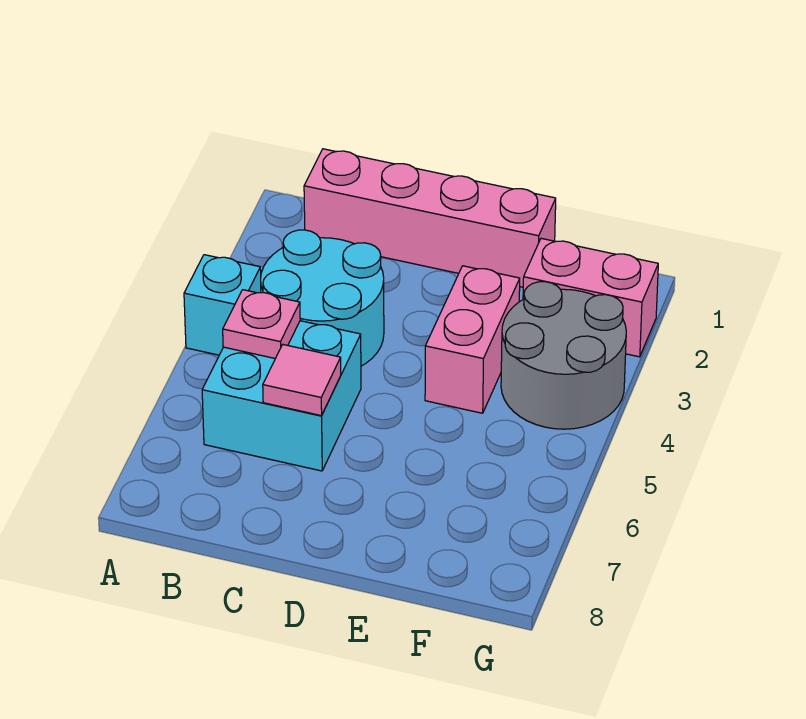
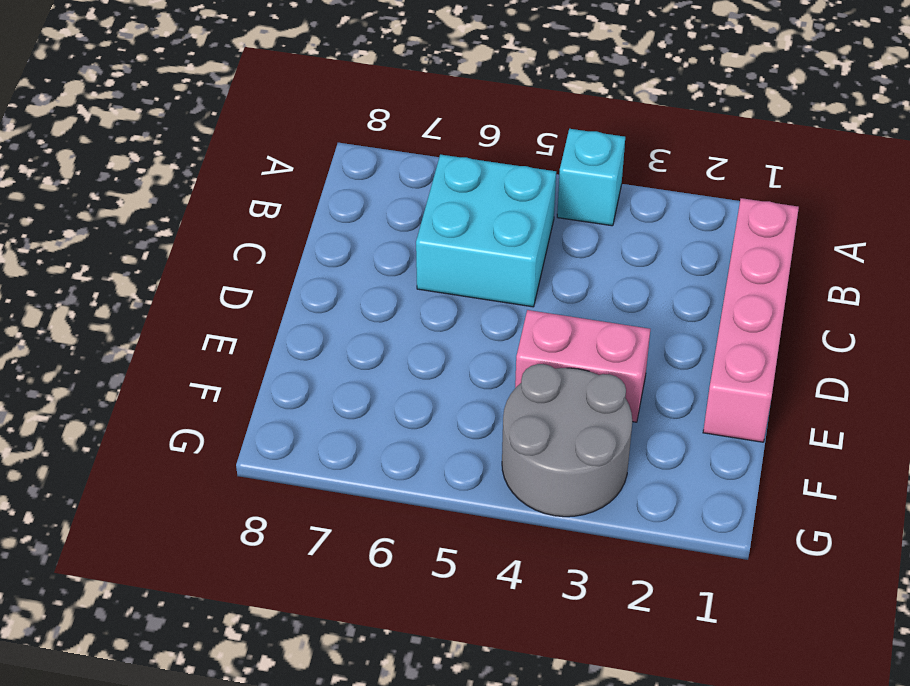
none -> cyan 2x2 round brick [261,230,384,366]
none -> pink 1x2 brick [523,238,658,357]

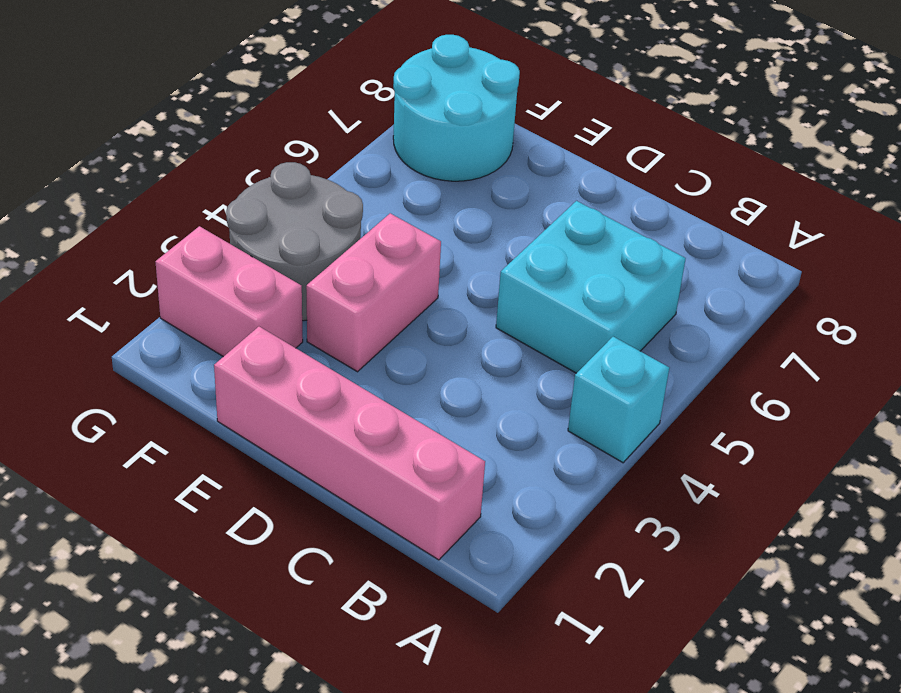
cyan 2x2 round brick [393,35,520,181] -> cyan 2x2 round brick moved to [261,230,384,366]
none -> pink 1x1 plate [223,290,300,359]
none -> pink 1x1 tile [263,345,341,416]

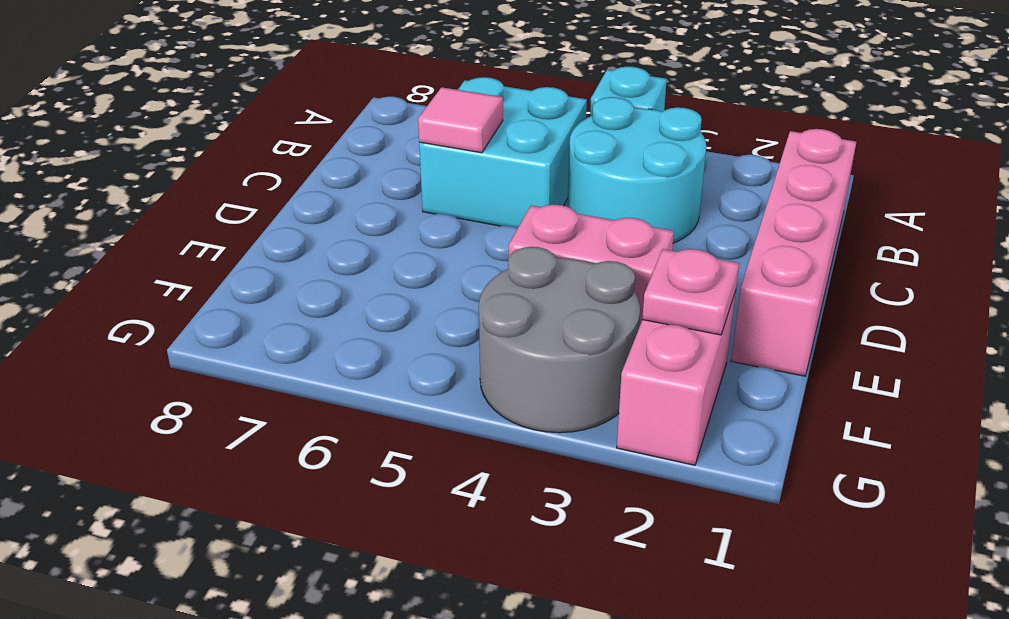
pink 1x1 plate [642,249,739,335] -> pink 1x1 plate moved to [223,290,300,359]

